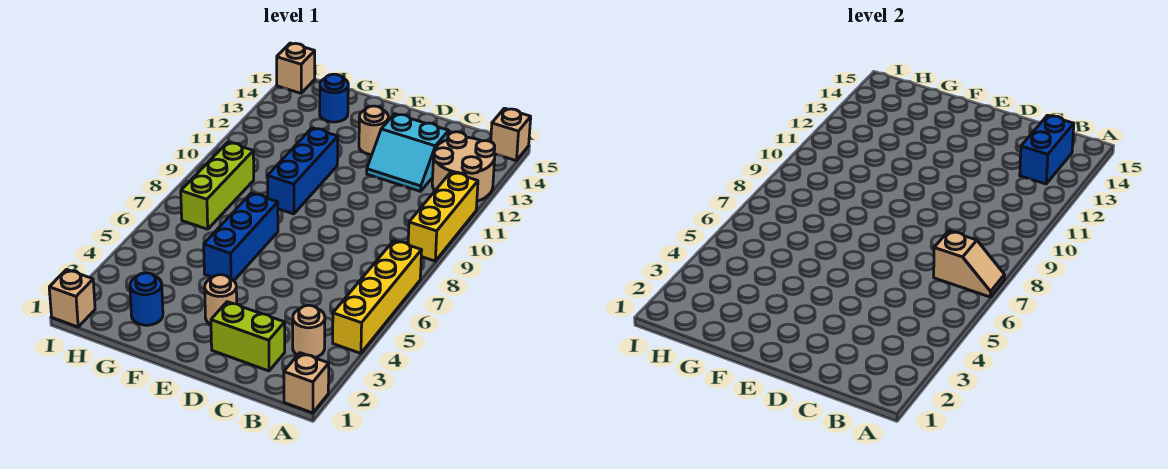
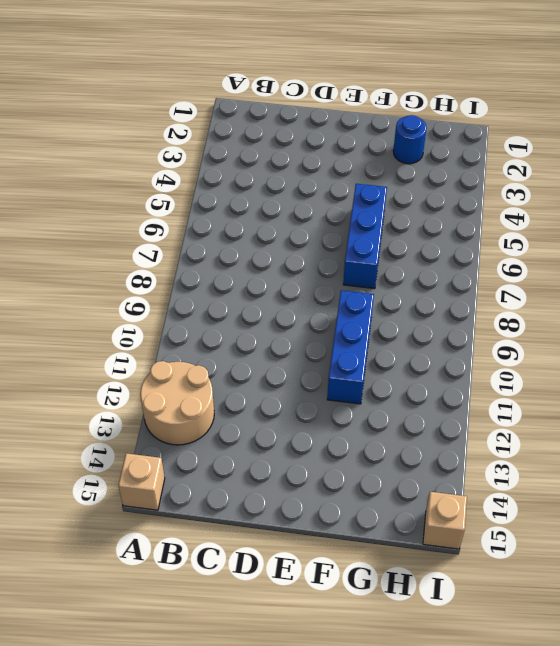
none -> tan 1x1 brick [284,353,329,413]
none -> yellow 1x4 brick [333,241,422,353]
none -> yellow 1x3 brick [408,172,478,261]

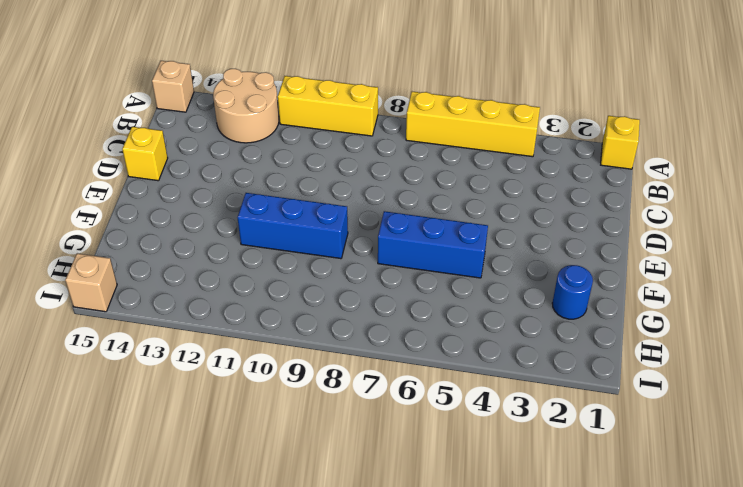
yellow 1x1 brick [601,116,640,169] -> tan 1x1 brick [284,353,329,413]
yellow 1x1 brick [122,127,168,181] -> none
none -> tan 1x1 round brick [293,305,325,358]
none -> lime 1x2 brick [211,302,285,371]
none -> cyan 2x2 slope [367,114,449,191]

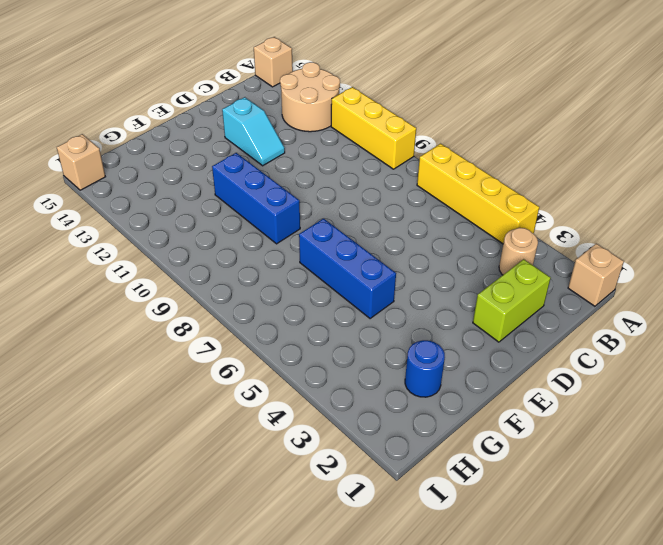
cyan 1x2 slope [222,97,285,166] -> cyan 2x2 slope [367,114,449,191]
none -> tan 1x1 round brick [205,275,237,324]
none -> tan 1x1 round brick [359,106,388,155]
none -> blue 1x1 round brick [320,74,348,122]

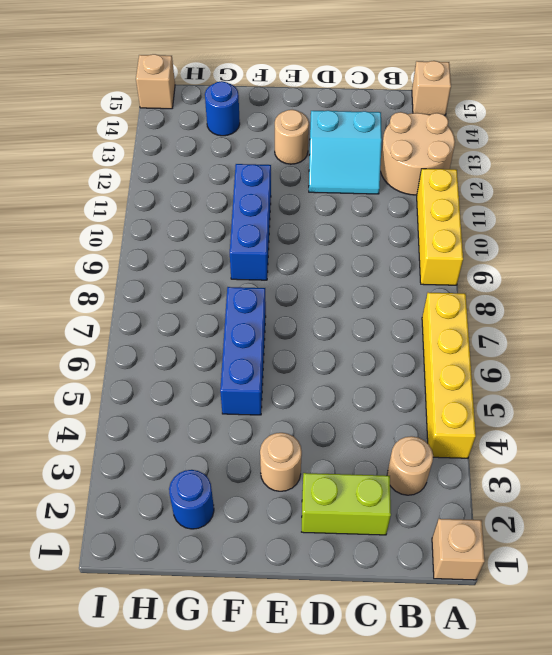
none -> lime 1x3 brick [181,142,254,229]
none -> tan 1x1 brick [49,269,95,327]
none -> tan 1x2 slope [934,231,1005,297]

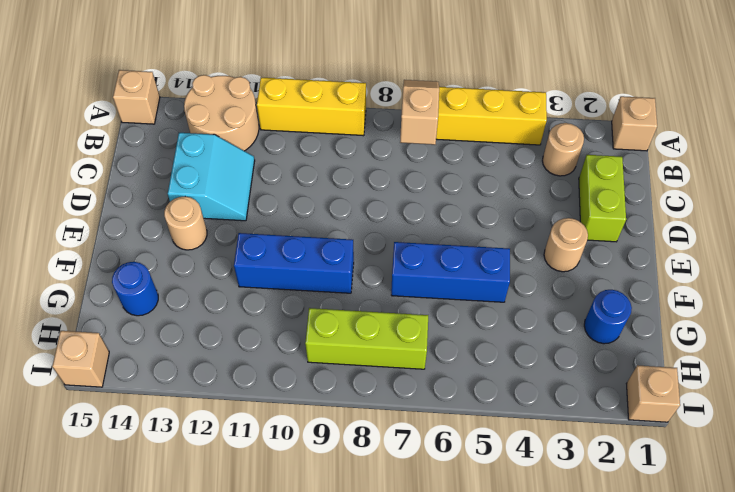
none -> blue 1x2 brick [1020,115,1074,184]

